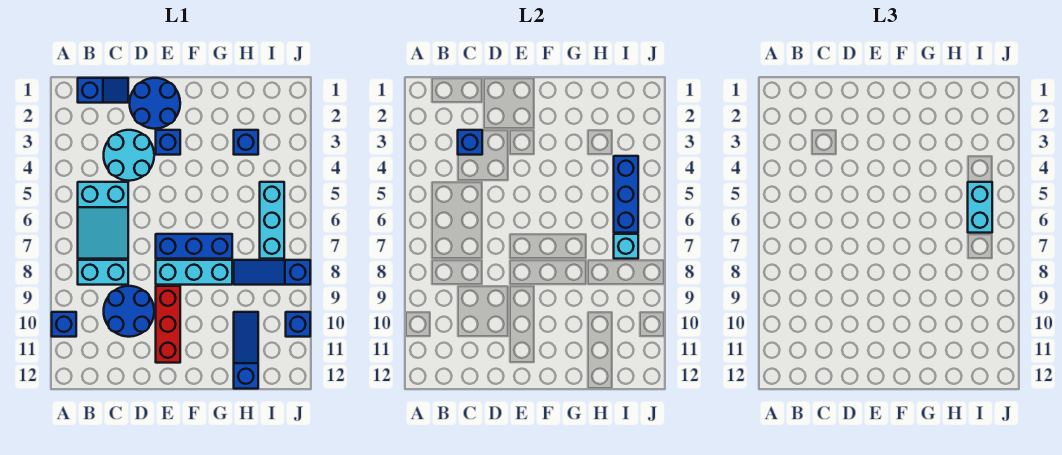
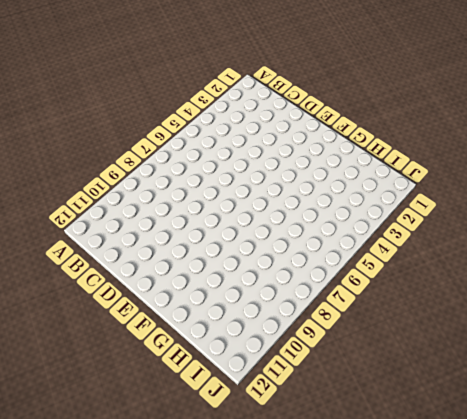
none -> blue 1x1 brick [52,312,76,337]
none -> blue 1x2 slope [78,78,128,103]
none -> cyan 2x3 slope [78,182,128,259]

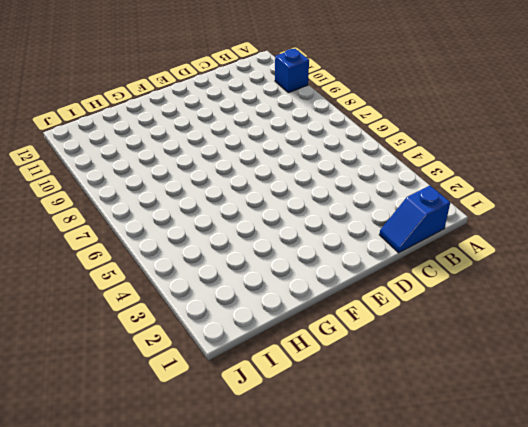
none -> cyan 2x3 slope [78,182,128,259]
none -> cyan 1x2 brick [78,260,128,285]
none -> cyan 2x2 round brick [104,130,154,181]

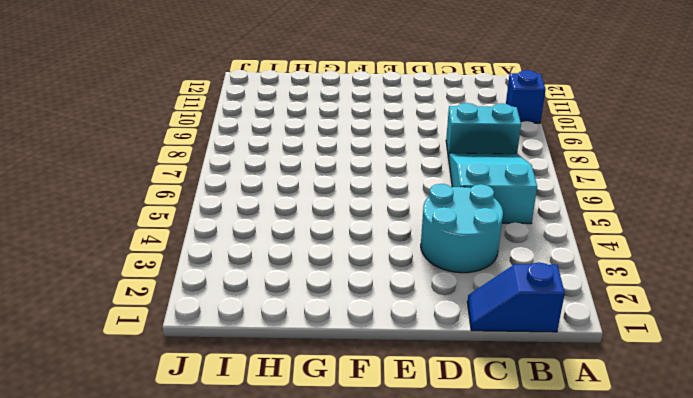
none -> blue 2x2 round brick [104,286,154,337]
none -> blue 2x2 round brick [130,78,180,129]
none -> blue 1x1 brick [156,130,180,155]

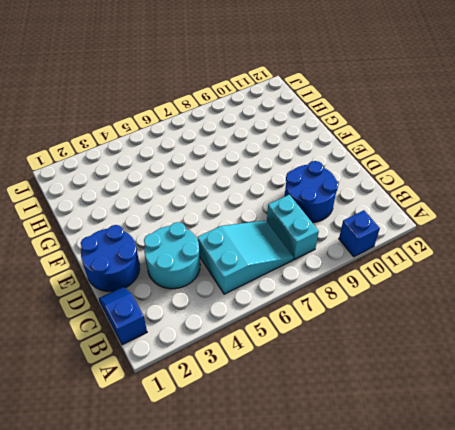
none -> blue 1x1 brick [156,130,180,155]
none -> blue 1x3 brick [156,234,232,259]
none -> cyan 1x3 brick [156,260,232,285]

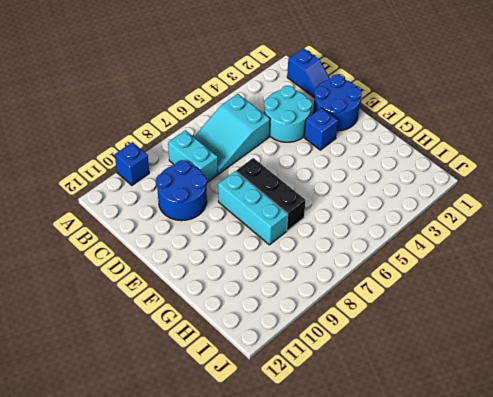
black 1x3 brick [236,158,306,231] -> blue 1x3 brick [156,234,232,259]
none -> red 1x3 brick [156,286,180,363]
none -> blue 1x1 brick [234,130,258,155]
none -> blue 1x3 slope [234,260,310,285]

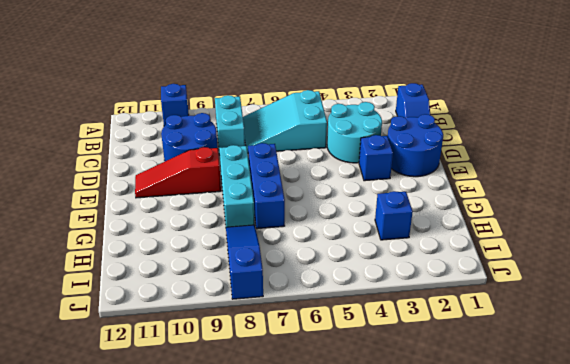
red 1x3 slope [135,147,221,198] -> red 1x3 brick [156,286,180,363]
none -> blue 1x3 slope [234,312,258,389]
none -> cyan 1x3 brick [260,182,284,259]
none -> blue 1x1 brick [286,312,310,337]

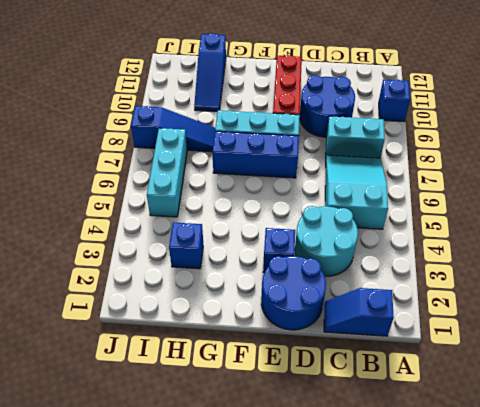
none -> blue 1x1 brick [286,312,310,337]
none -> blue 1x1 brick [458,130,482,155]
none -> blue 1x3 brick [614,156,638,233]

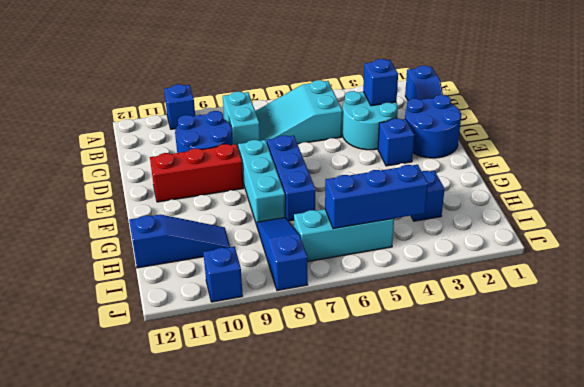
none -> cyan 1x1 brick [614,234,638,259]
none -> cyan 1x2 brick [968,182,992,233]

